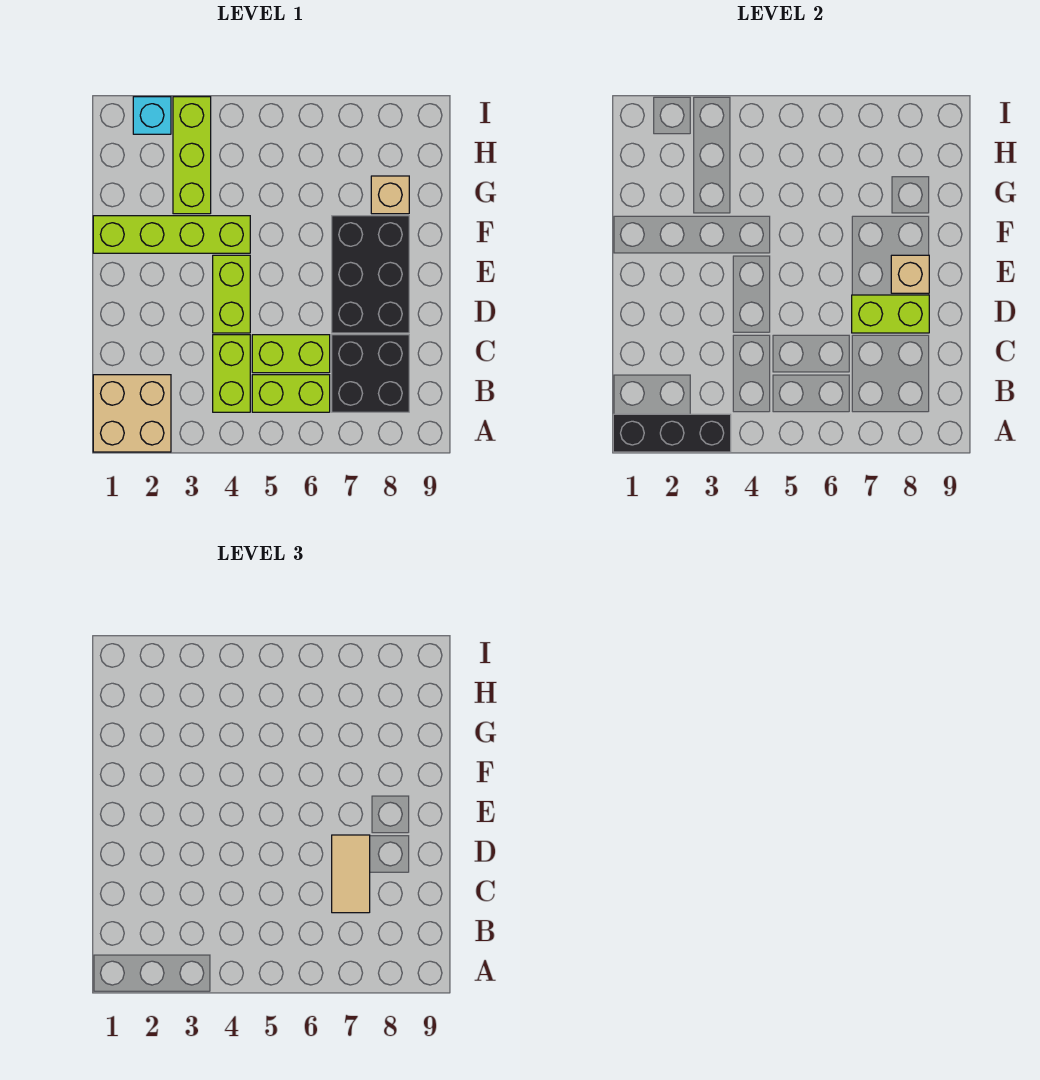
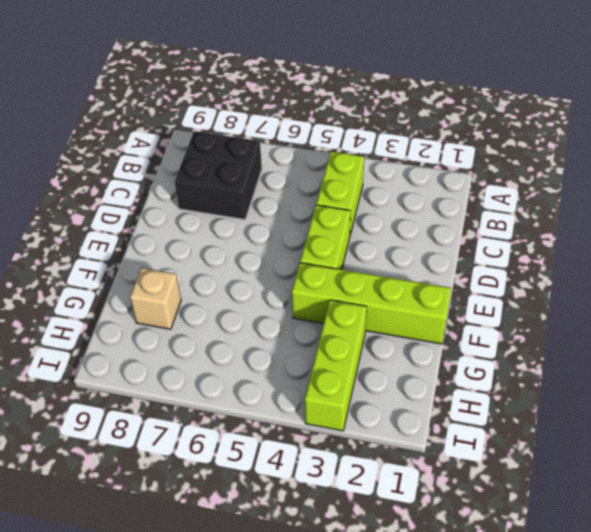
none -> tan 2x2 brick [93,375,171,452]
none -> lime 1x2 brick [252,375,330,412]
none -> lime 1x2 brick [252,335,330,373]

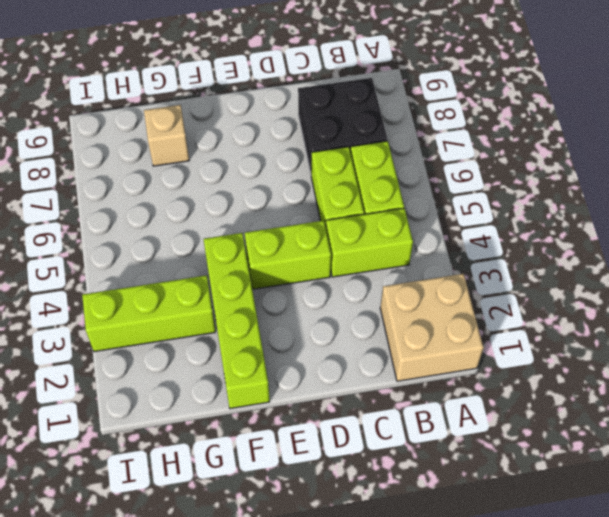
none -> black 2x3 brick [332,216,409,333]
none -> cyan 1x1 brick [133,97,171,134]
none -> black 1x3 brick [613,414,731,452]

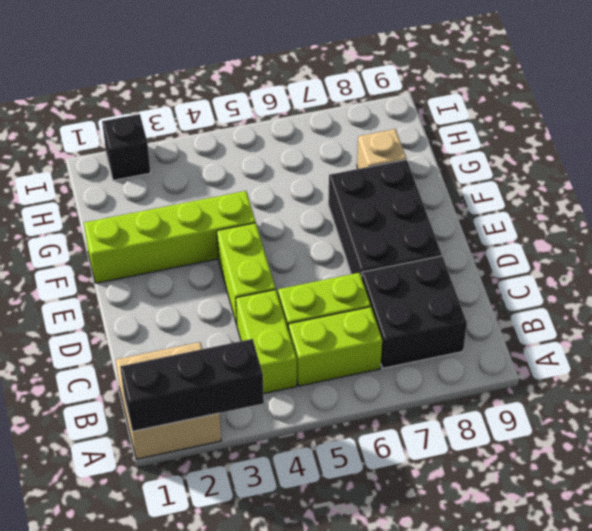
black 1x1 brick [102,114,150,180] -> cyan 1x1 brick [133,97,171,134]
none -> lime 1x3 brick [173,97,211,214]
none -> lime 1x2 brick [852,295,929,333]
none -> tan 1x1 brick [891,255,929,293]

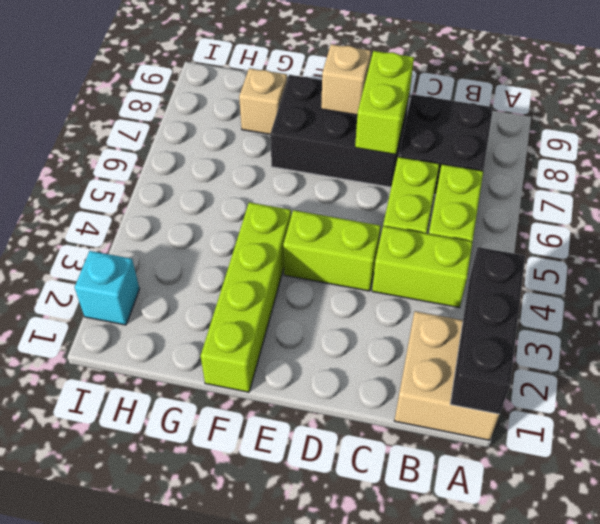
none -> lime 1x3 brick [173,97,211,214]
none -> tan 1x2 tile [332,835,370,913]

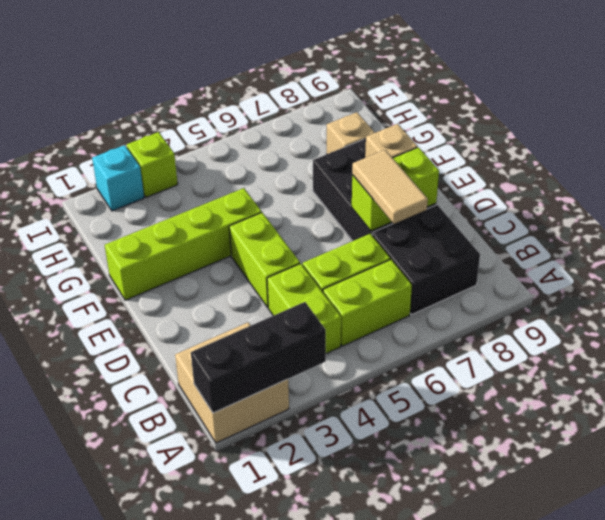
lime 1x1 brick [127,132,178,197] -> lime 1x3 brick [173,97,211,214]

